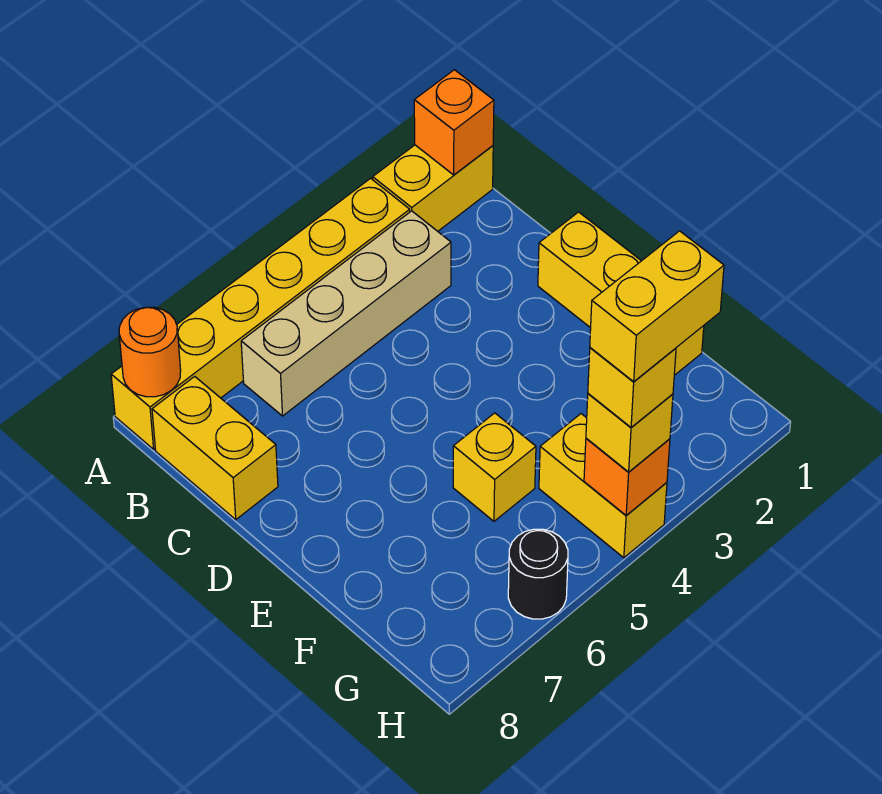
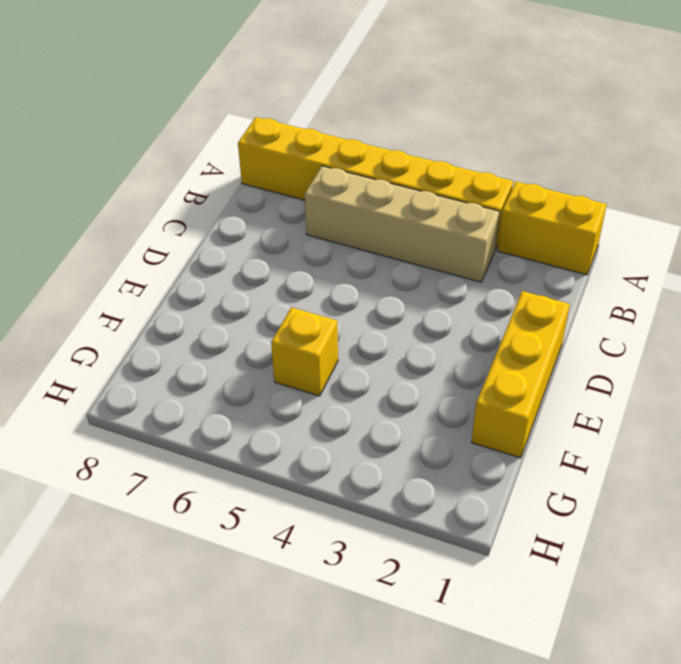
none -> yellow 1x2 brick [152,376,278,520]
none -> yellow 1x2 brick [539,414,667,558]
none -> black 1x1 round brick [508,529,568,619]

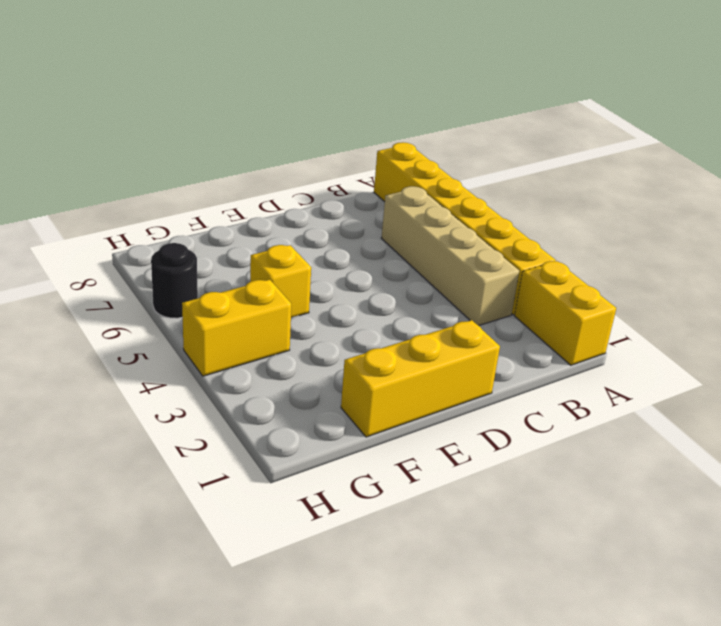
none -> yellow 1x2 brick [152,376,278,520]
none -> orange 1x1 brick [414,70,494,175]
none -> orange 1x1 round brick [119,307,181,397]

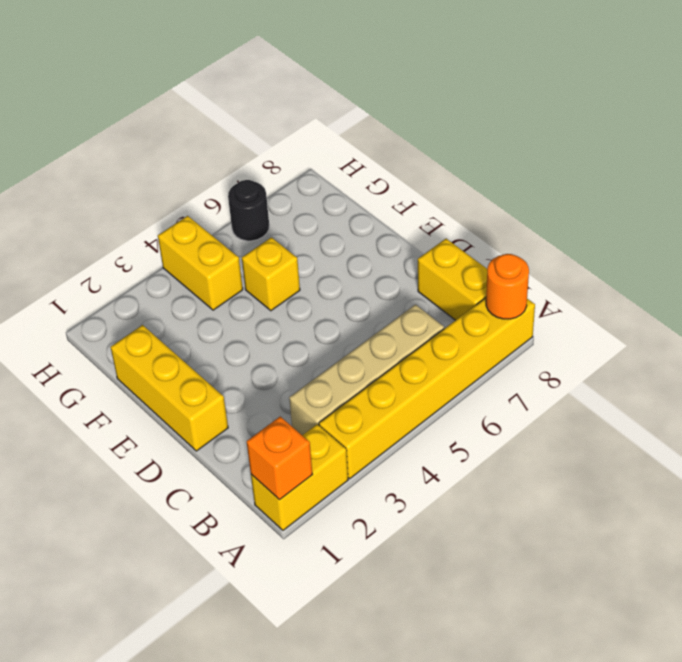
none -> orange 1x1 brick [584,438,670,515]
none -> yellow 1x1 brick [586,394,673,472]
none -> yellow 1x1 brick [588,348,676,427]

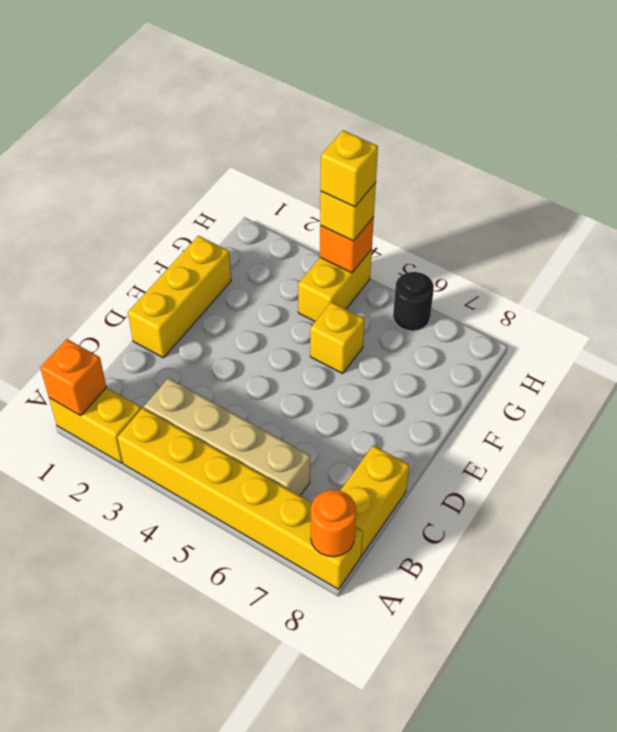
none -> yellow 1x2 brick [590,231,724,382]

